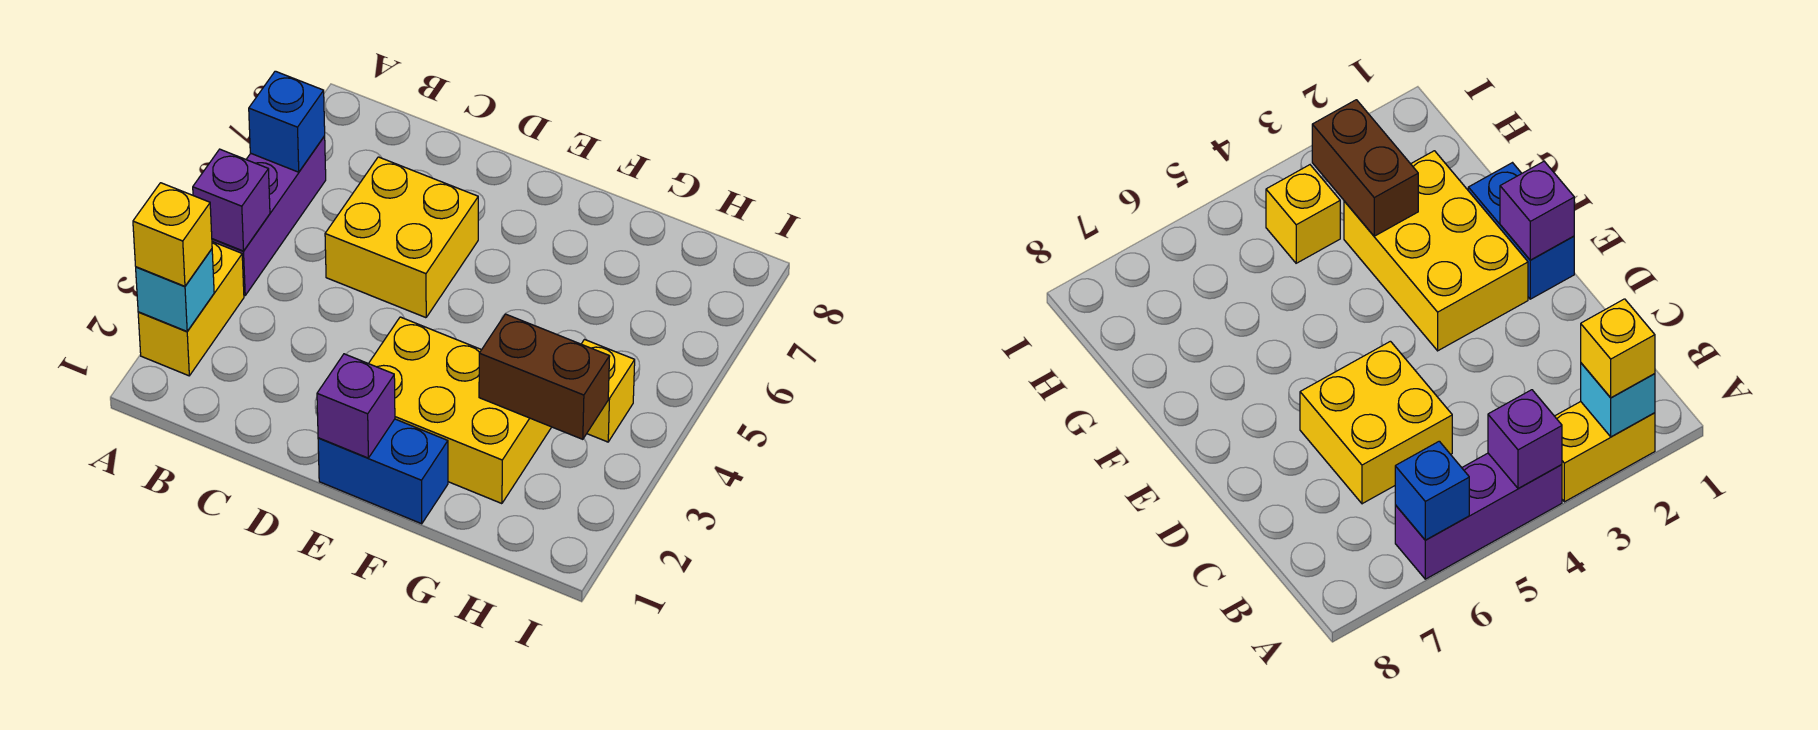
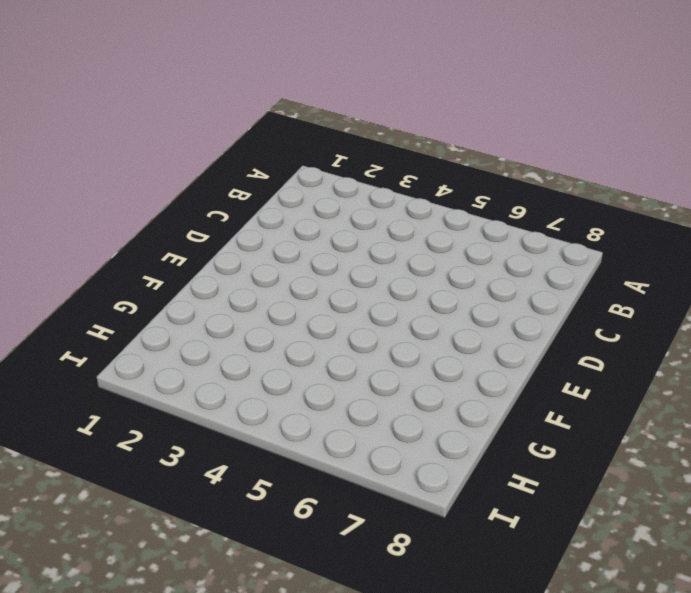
none -> yellow 1x2 brick [138,242,244,376]
none -> purple 1x3 brick [212,136,326,296]
none -> yellow 2x2 brick [325,157,478,318]

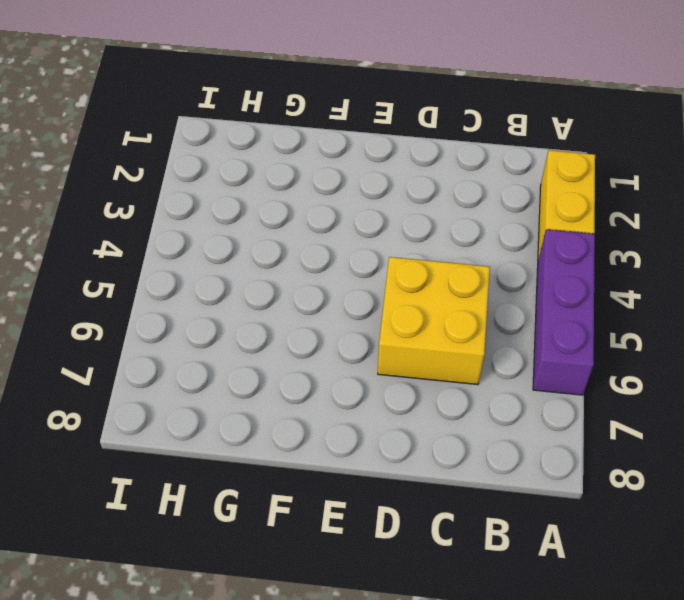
none -> blue 1x2 brick [318,419,448,524]
none -> yellow 2x3 brick [369,317,551,504]
none -> yellow 1x1 brick [582,340,635,442]

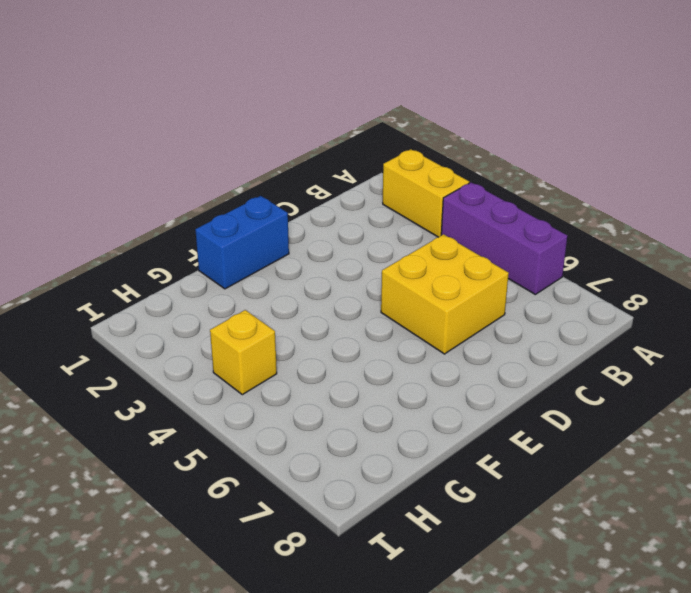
none -> yellow 2x3 brick [369,317,551,504]
none -> cyan 1x1 brick [136,249,214,331]
none -> purple 1x1 brick [193,149,270,251]

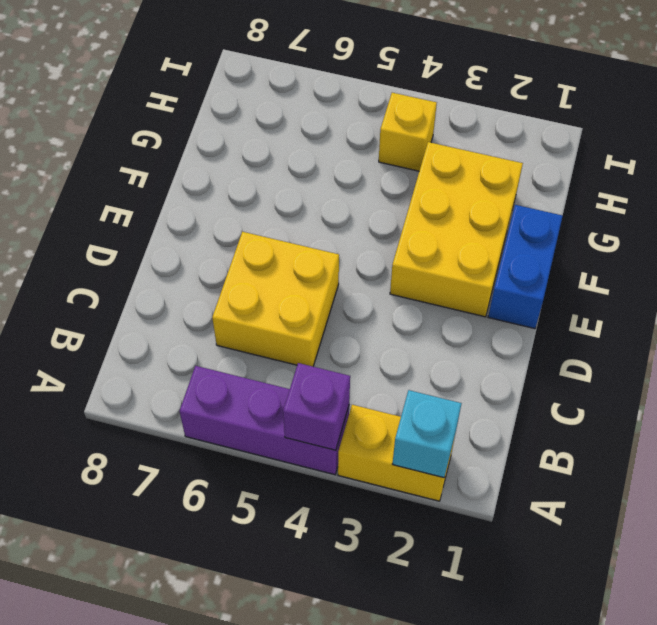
none -> blue 1x1 brick [249,71,325,172]
none -> purple 1x1 brick [317,354,395,458]
none -> brown 1x2 brick [479,314,610,439]

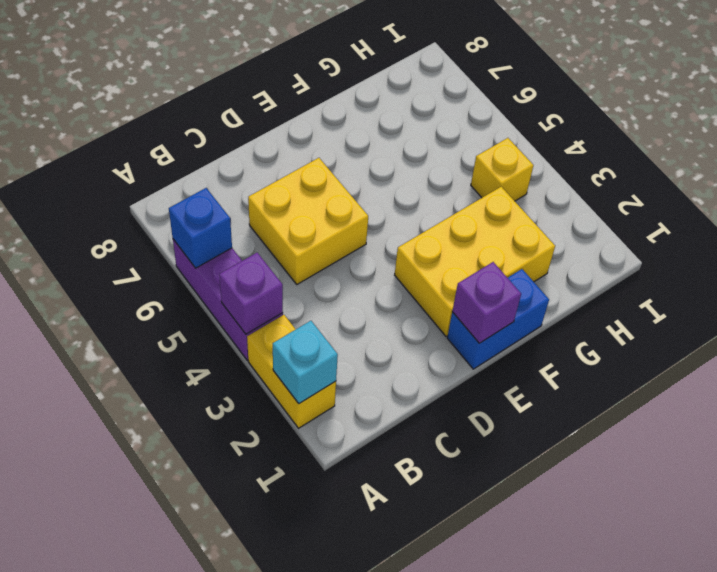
none -> brown 1x2 brick [479,314,610,439]
none -> yellow 1x1 brick [133,183,212,286]

